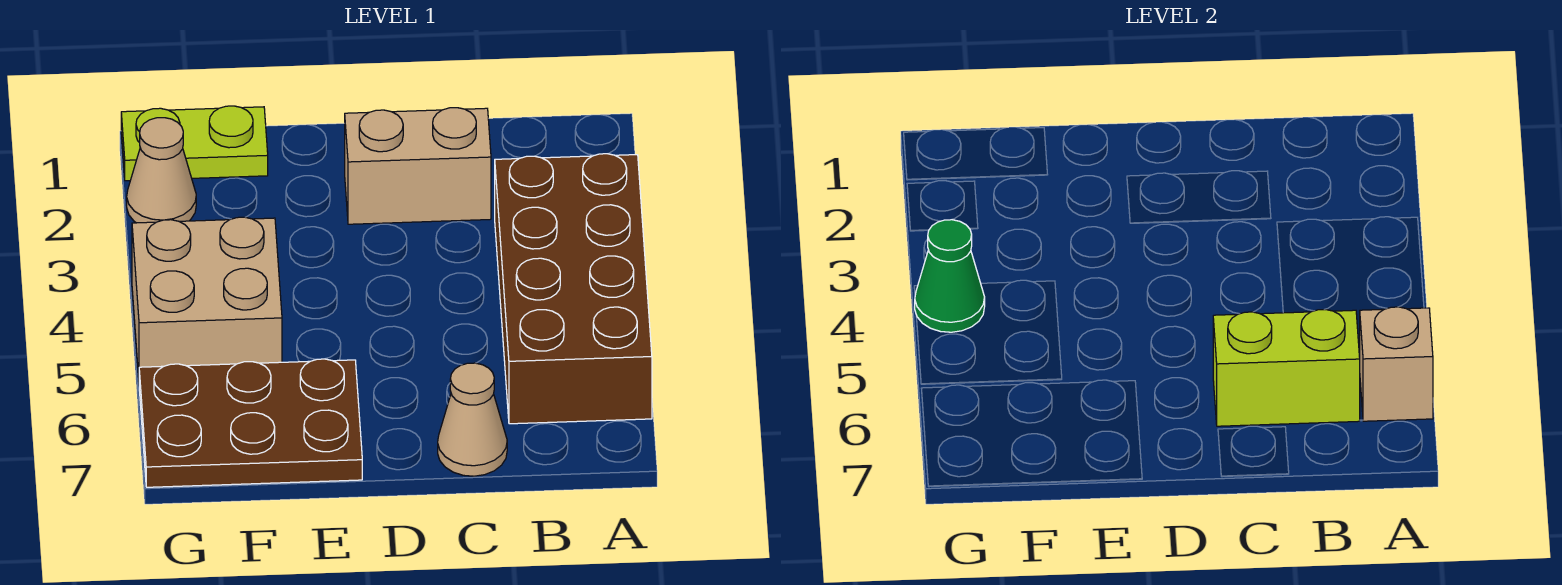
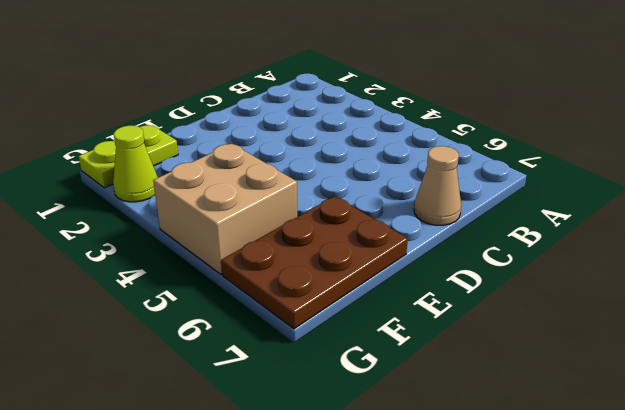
lime 1x1 cone [113,126,158,202] -> tan 1x1 cone [127,118,196,223]
none -> brown 2x4 brick [495,154,652,424]
none -> tan 1x2 brick [345,108,491,224]

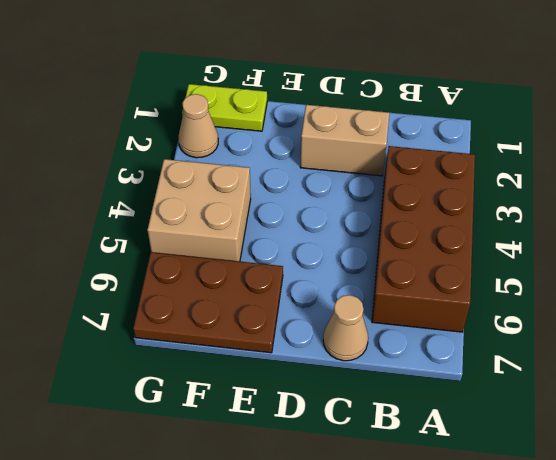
none -> tan 1x1 brick [1360,307,1433,421]
none -> lime 1x2 brick [1213,310,1360,426]

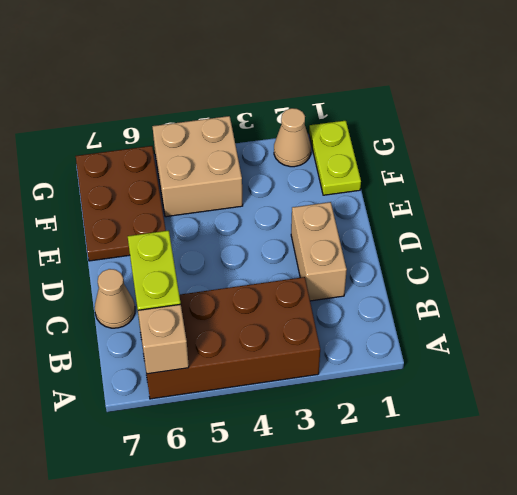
none -> green 1x1 cone [915,220,985,332]

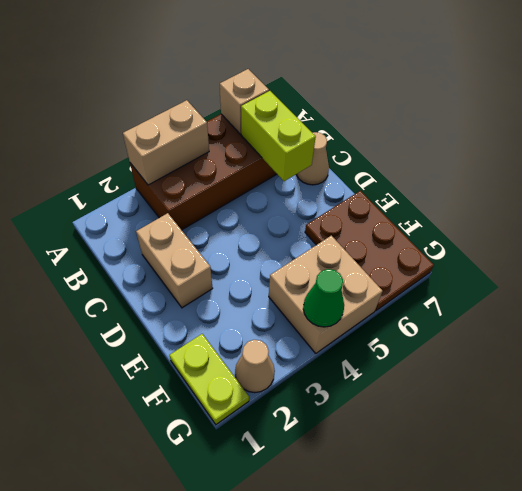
tan 1x2 brick [123,100,209,185] -> none

